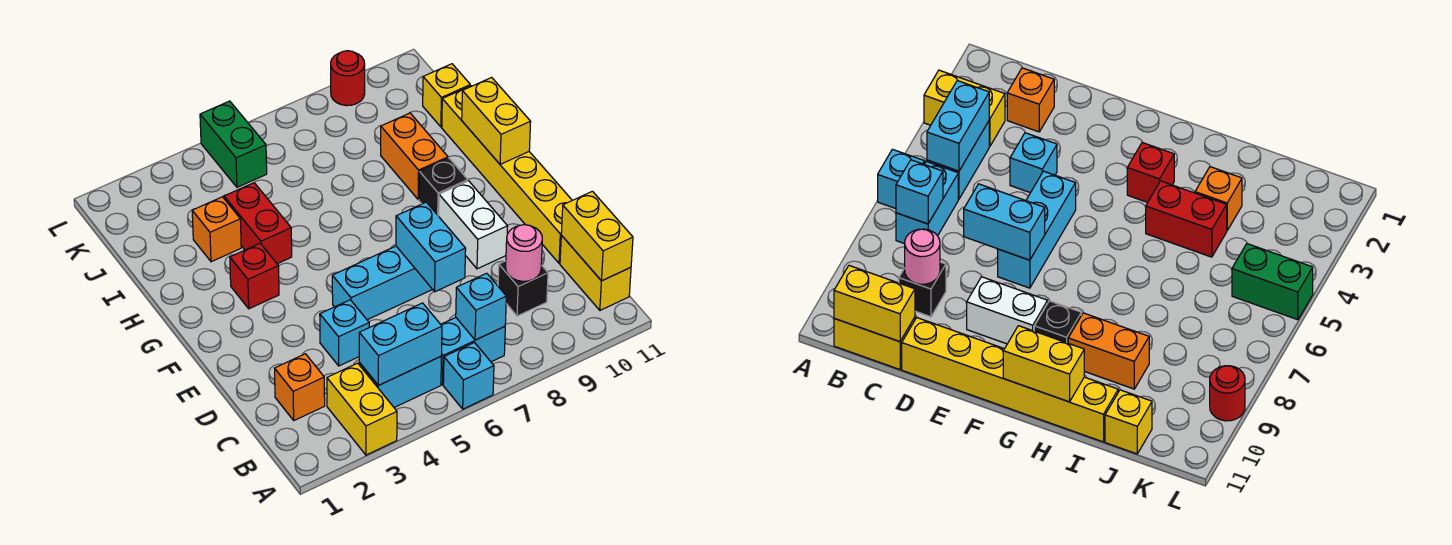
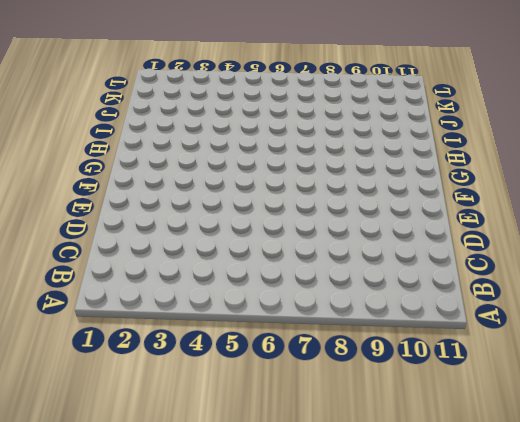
none -> yellow 1x2 brick [327,363,397,455]
none -> cyan 1x1 brick [443,343,494,409]
none -> cyan 1x2 brick [359,357,441,407]

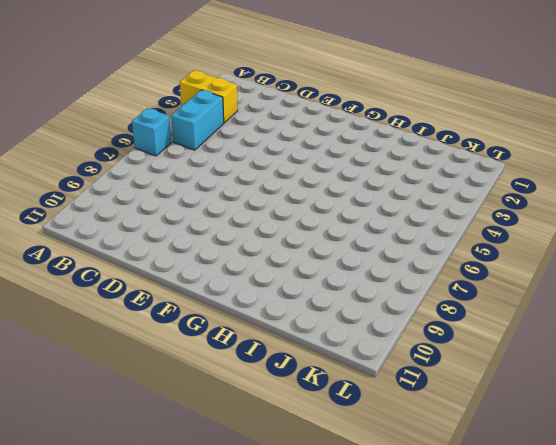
none -> cyan 1x2 brick [441,318,505,385]
none -> yellow 1x2 brick [560,235,631,310]
none -> orange 1x1 brick [274,354,325,420]

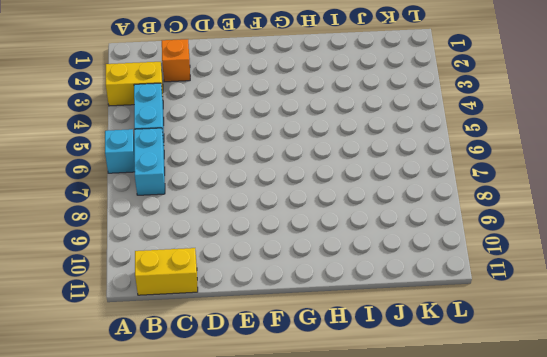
none -> black 1x1 brick [498,261,548,316]
none -> cyan 1x1 brick [320,300,369,366]
none -> yellow 1x6 brick [442,86,572,263]

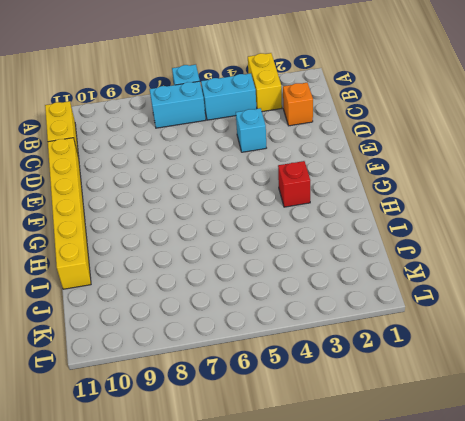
none -> black 1x1 brick [498,261,548,316]
none -> cyan 1x3 brick [332,246,433,320]
none -> white 1x2 brick [439,181,508,269]

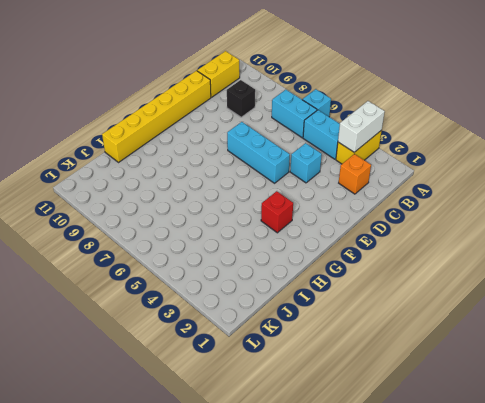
white 1x2 brick [338,101,385,152] -> white 1x2 brick moved to [439,181,508,269]
none -> black 1x1 brick [419,158,468,216]
none -> red 1x2 brick [224,183,292,264]
none -> orange 1x2 brick [381,113,448,200]

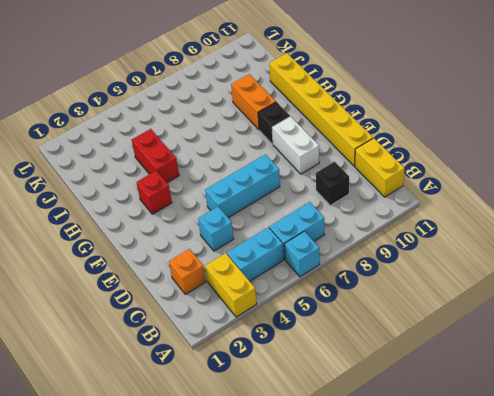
none -> orange 1x1 brick [192,197,241,262]
none -> yellow 1x1 brick [423,64,470,127]
none -> green 1x2 brick [200,101,267,187]

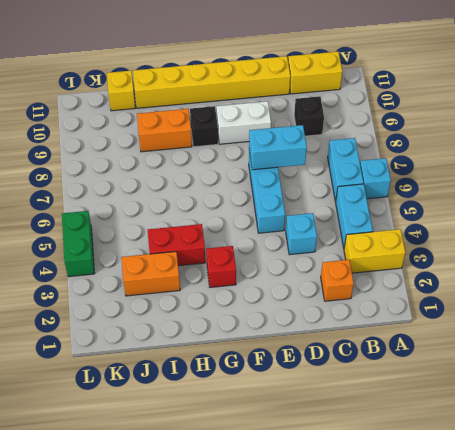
orange 1x2 brick [121,252,180,296] -> orange 1x1 brick [192,197,241,262]
green 1x2 brick [62,211,95,277] -> green 1x2 brick turned to [200,101,267,187]
none -> red 1x1 round brick [331,51,365,106]
none -> cyan 1x2 brick [359,303,442,385]
none -> cyan 1x1 brick [456,273,506,340]

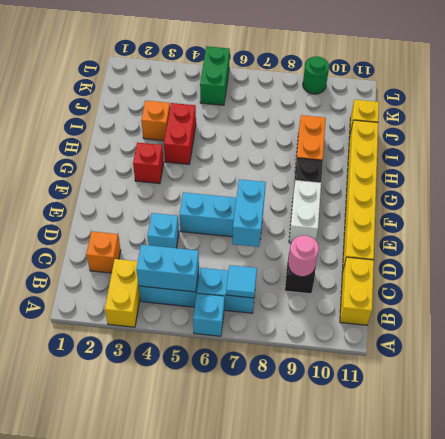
cyan 1x1 tile [226,265,257,298] -> cyan 1x1 brick [456,273,506,340]
green 1x1 round brick [303,56,329,94] -> red 1x1 round brick [331,51,365,106]
none -> yellow 1x2 brick [561,191,633,281]
none -> yellow 1x2 brick [462,77,531,164]

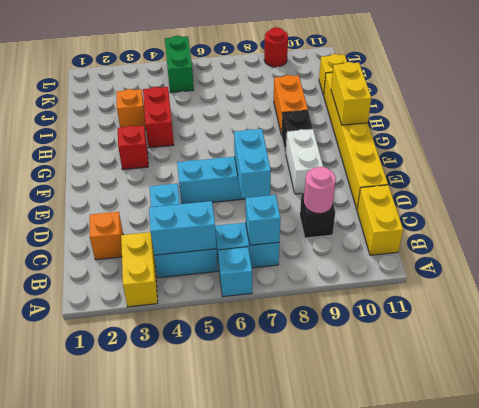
none -> yellow 1x2 brick [561,191,633,281]

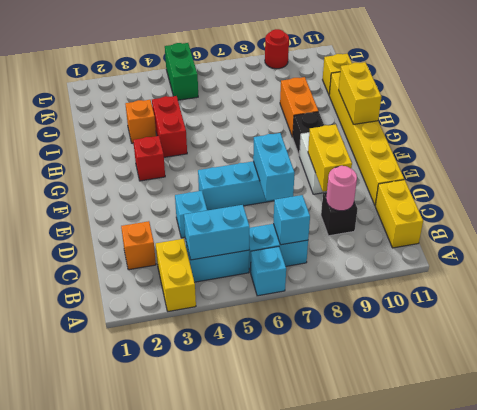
yellow 1x2 brick [308,124,352,192] -> yellow 1x2 brick moved to [561,191,633,281]

